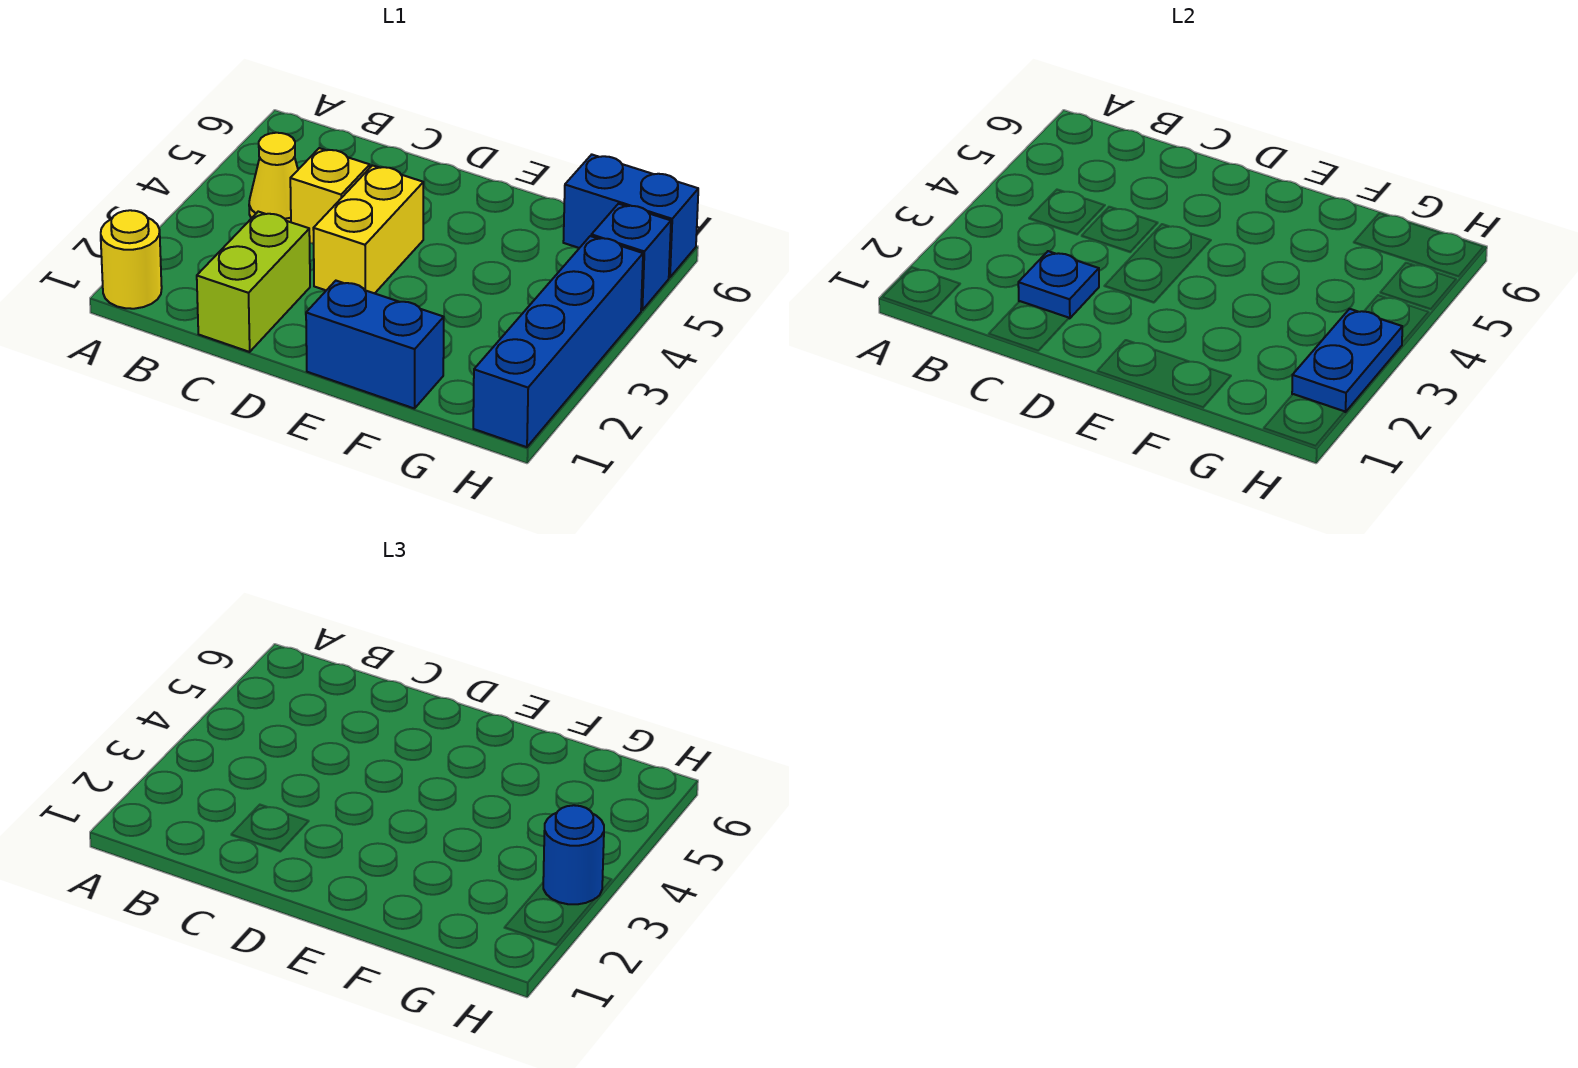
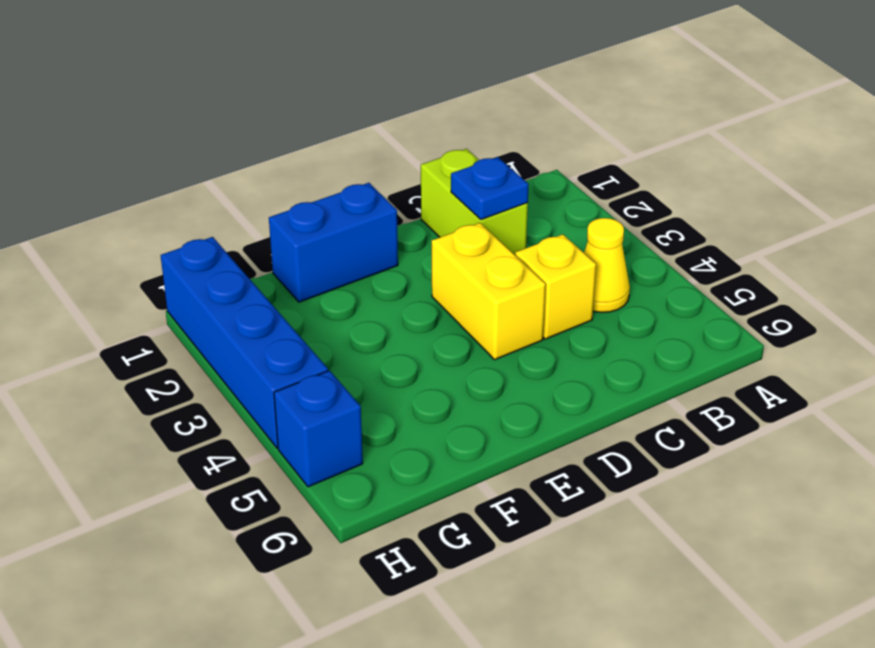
none -> yellow 1x1 round brick [101,210,162,309]
none -> blue 1x2 brick [563,155,698,277]
none -> blue 1x2 plate [1292,309,1402,412]

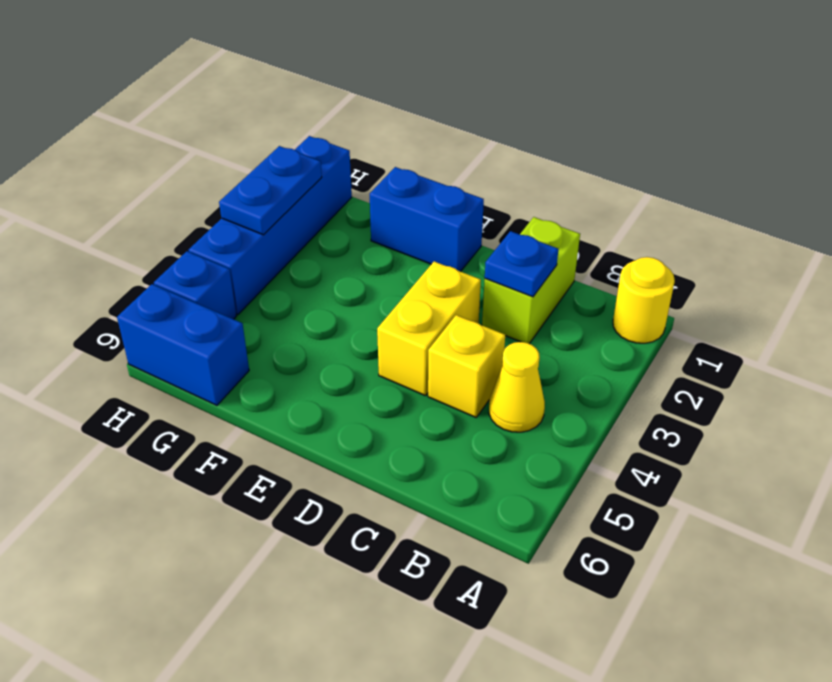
none -> blue 1x1 round brick [543,805,604,904]

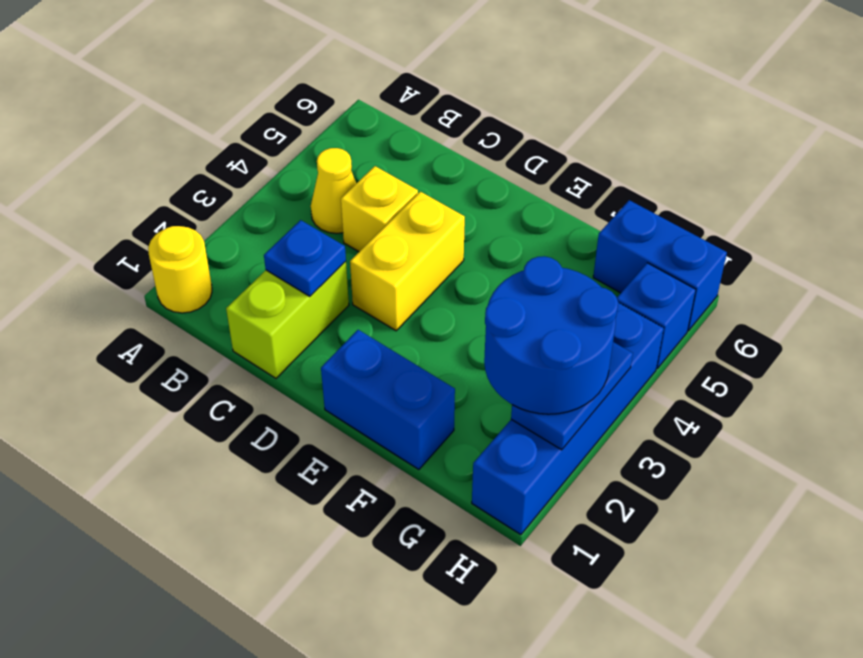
blue 2x2 round brick [484,256,618,414] -> blue 1x1 round brick [543,805,604,904]

